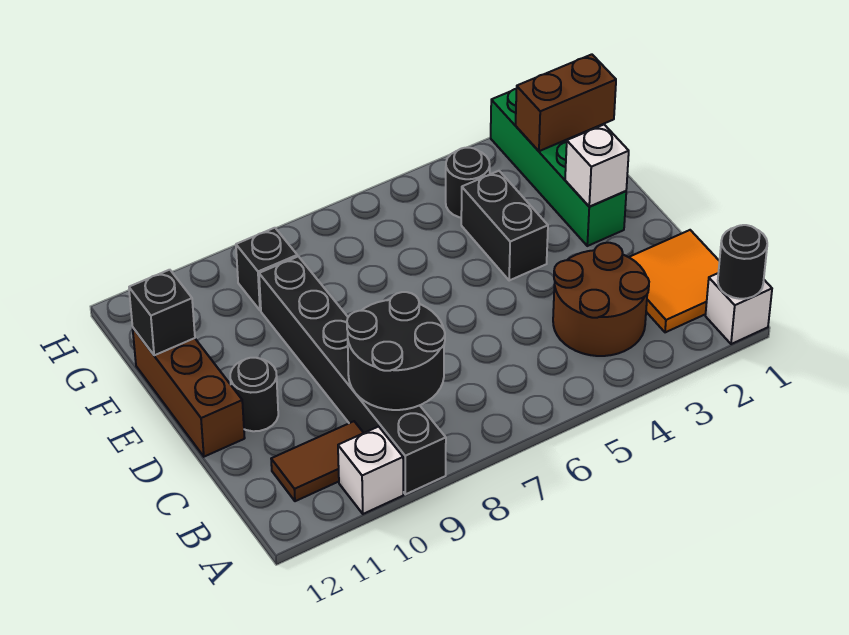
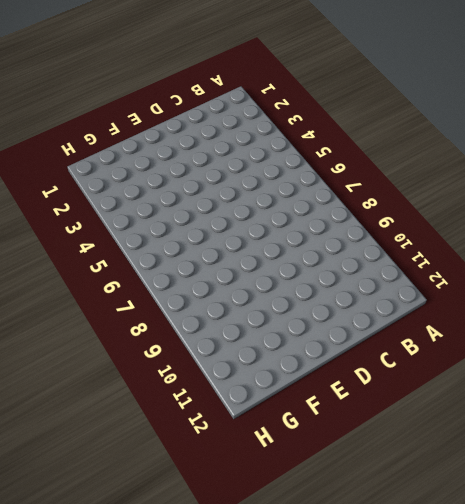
none -> white 1x1 brick [705,273,772,344]
none -> black 1x6 brick [259,256,446,494]
none -> white 1x1 brick [338,426,403,514]

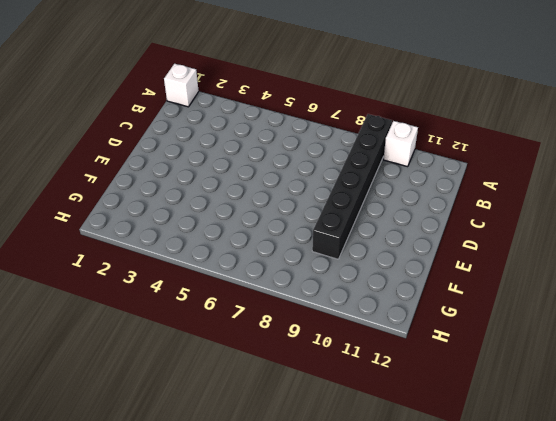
none -> orange 2x2 tile [629,230,719,332]
none -> brown 2x2 round brick [553,243,649,356]
none -> brown 1x2 tile [271,421,363,501]

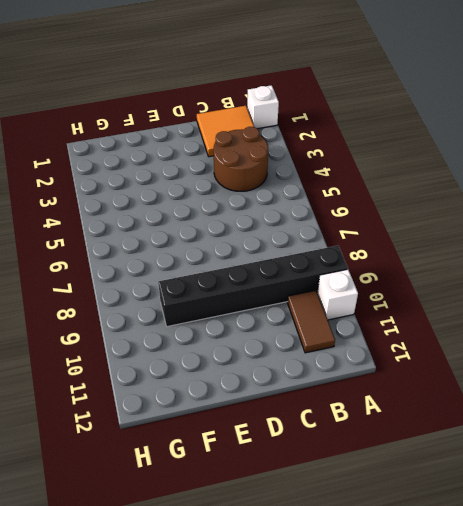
none -> black 1x1 round brick [230,358,278,431]
none -> brown 1x3 brick [133,328,245,457]
none -> green 1x4 brick [491,89,626,246]

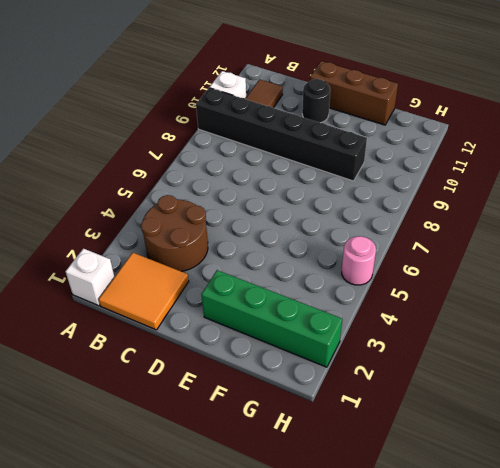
pink 1x1 round brick [342,236,376,285] -> none
none -> black 1x2 brick [461,171,548,280]
none -> black 1x1 round brick [446,148,490,218]
none -> black 1x1 brick [236,228,297,310]

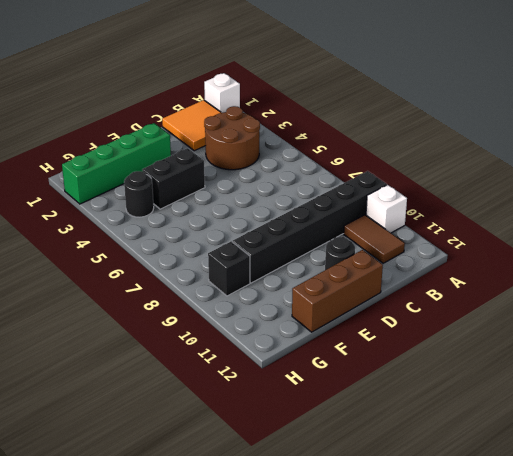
none -> black 1x1 round brick [718,225,767,299]
none -> black 2x2 round brick [347,292,445,410]
none -> white 1x1 brick [565,125,629,207]

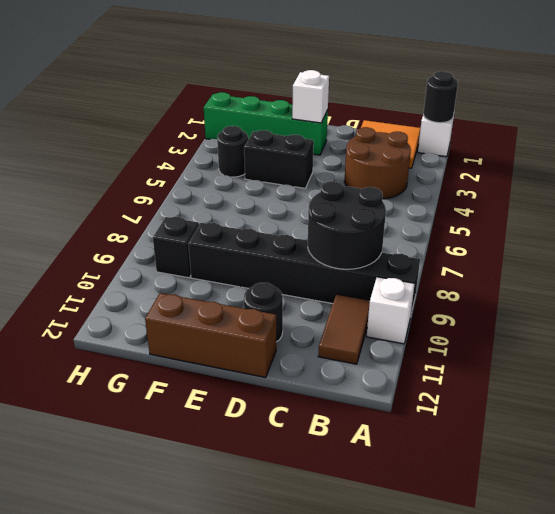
none -> black 1x1 brick [129,270,195,355]
none -> brown 1x2 brick [516,54,616,151]

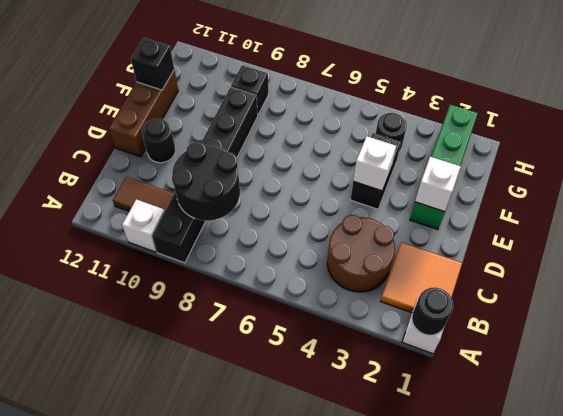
white 1x1 brick [353,136,396,191] -> none
none -> brown 1x2 brick [516,54,616,151]

